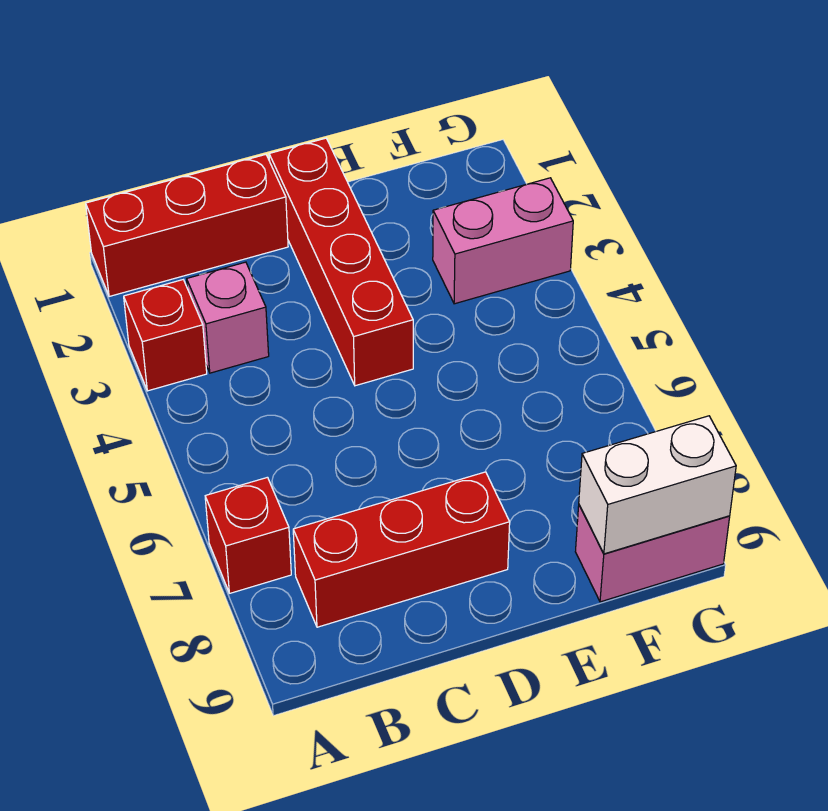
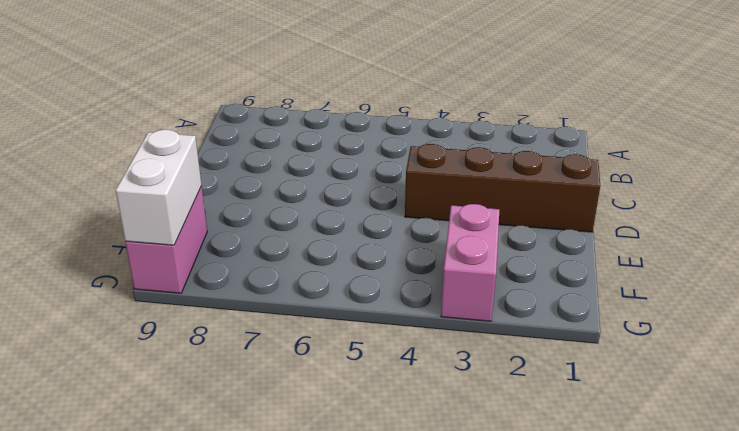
brown 1x4 brick [405,144,600,232] -> red 1x4 brick [269,138,413,386]
none -> red 1x3 brick [86,155,288,297]
none -> red 1x1 brick [124,280,207,391]

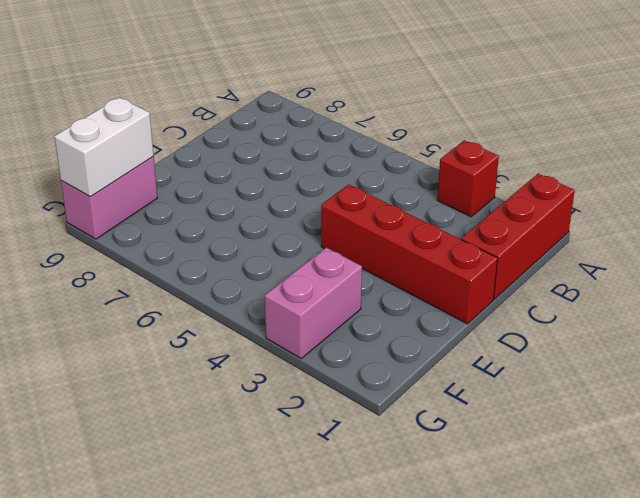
none -> red 1x1 brick [205,477,291,593]
none -> pink 1x1 brick [187,262,269,373]

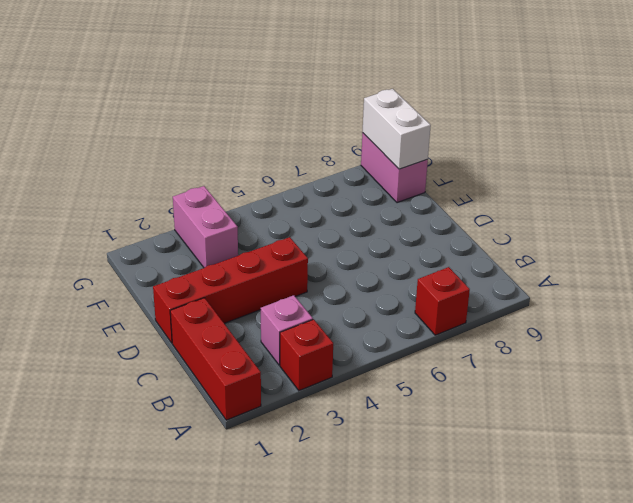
none -> red 1x3 brick [293,472,510,627]

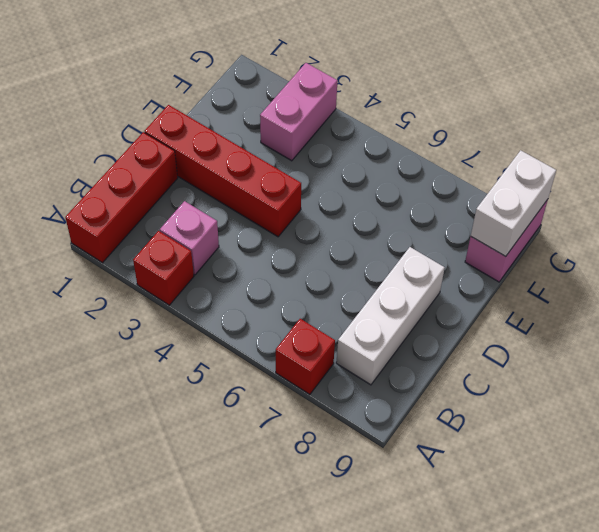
white 1x3 brick [336,247,445,385] -> red 1x3 brick [293,472,510,627]

